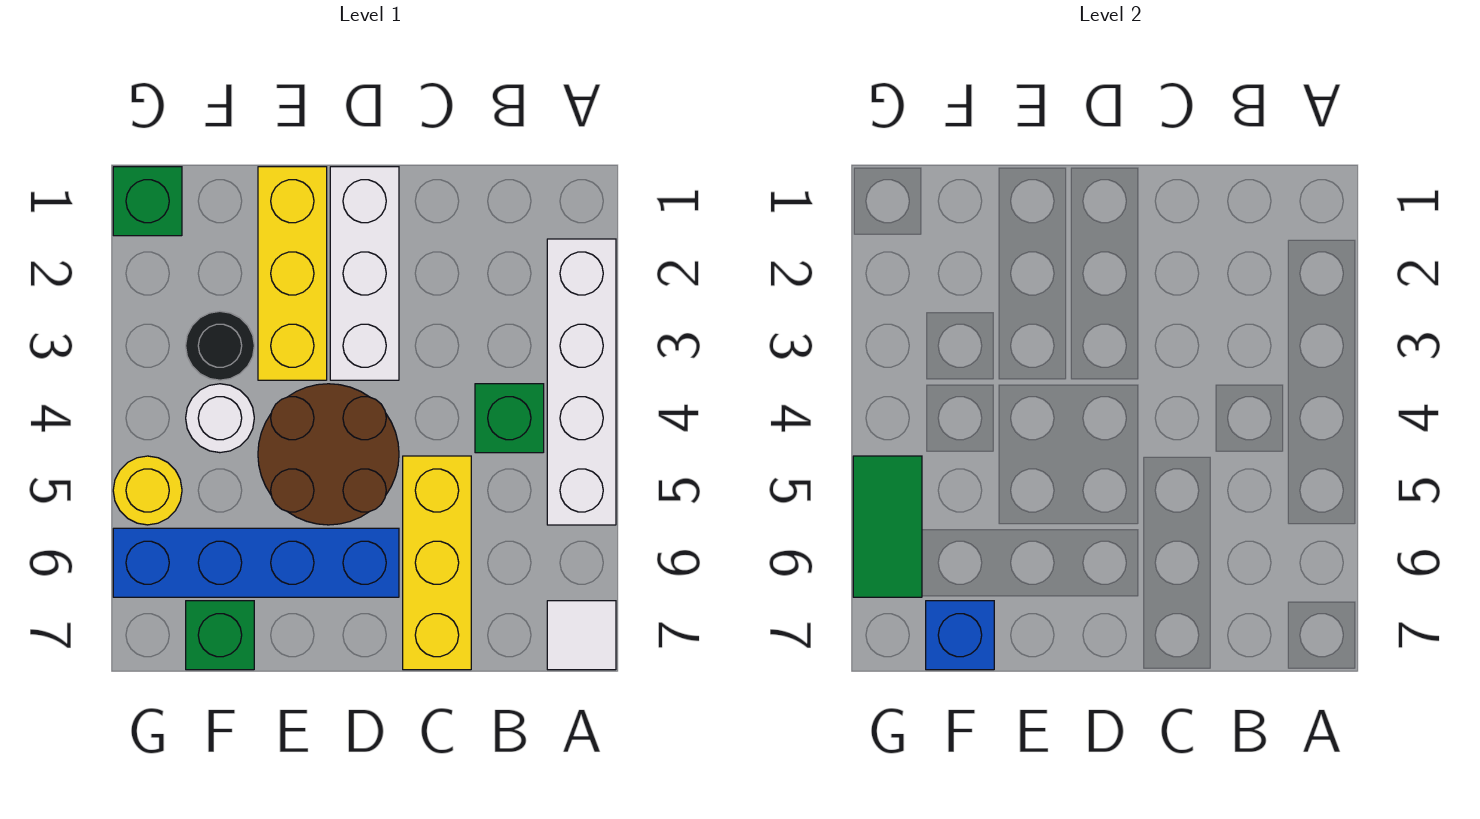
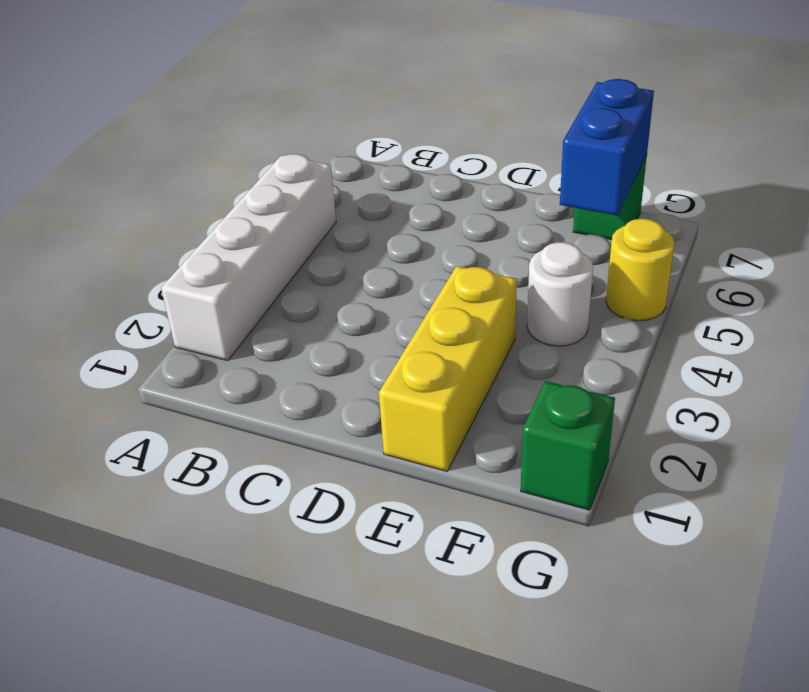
blue 1x2 brick [560,79,654,216] -> blue 1x1 brick [926,601,994,670]
none -> white 1x1 tile [547,601,616,670]
none -> green 1x1 brick [475,384,544,453]
none -> yellow 1x3 brick [403,456,471,670]

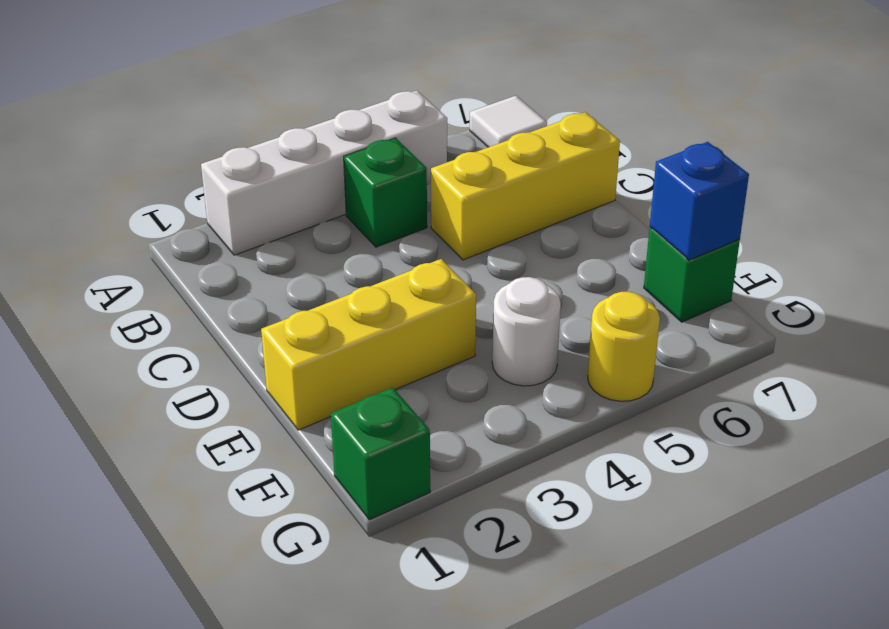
none -> white 1x3 brick [330,167,399,380]
none -> brown 2x2 round brick [258,384,399,525]
none -> blue 1x4 brick [113,528,399,597]

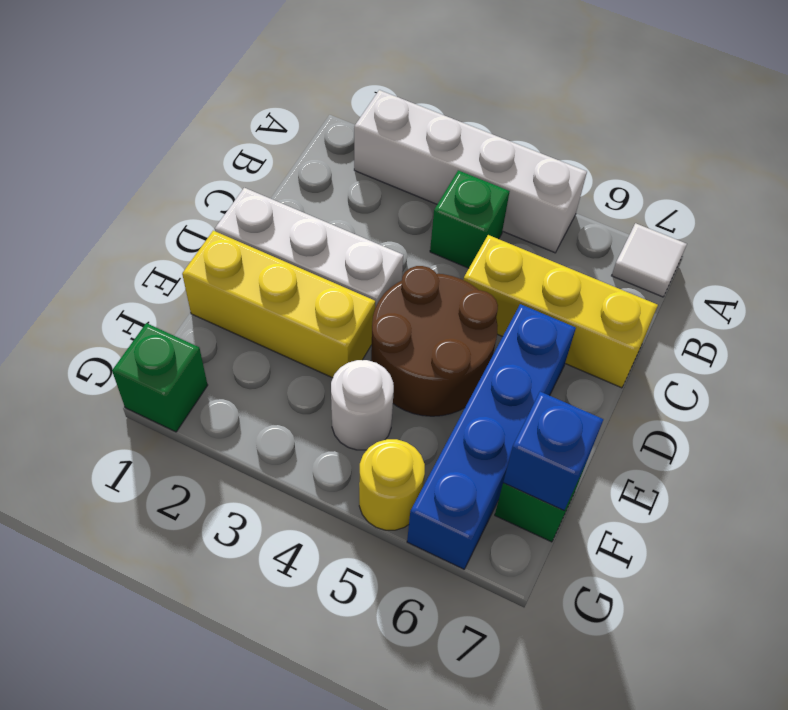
none -> black 1x1 round brick [186,311,254,380]
none -> green 1x2 tile [853,456,922,597]

